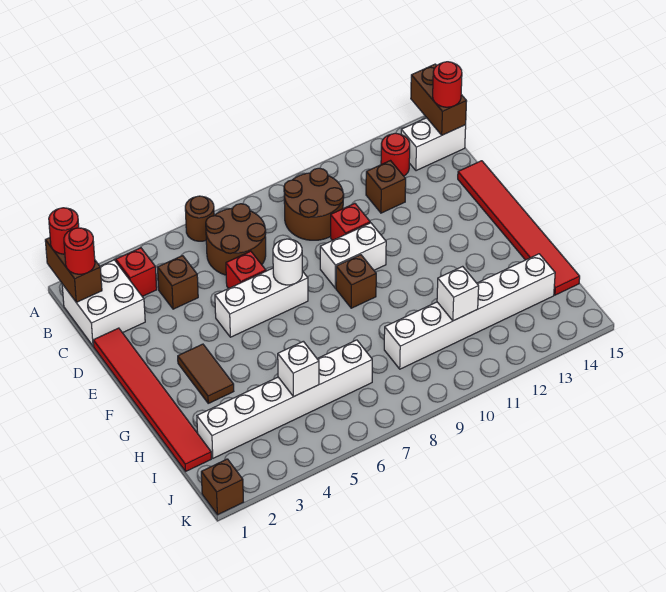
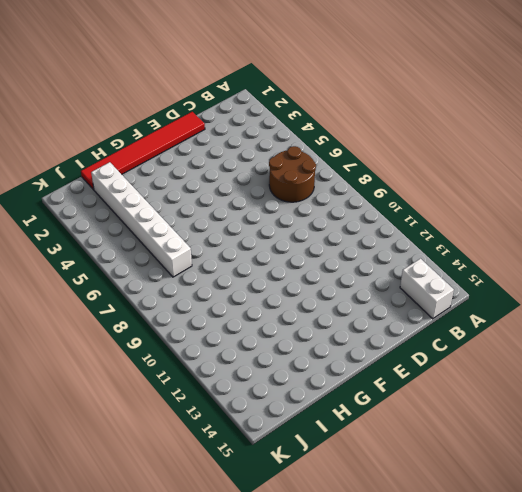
none -> brown 1x1 round brick [185,196,214,241]
none -> white 2x2 brick [62,260,145,346]
none -> red 1x1 brick [116,248,157,296]

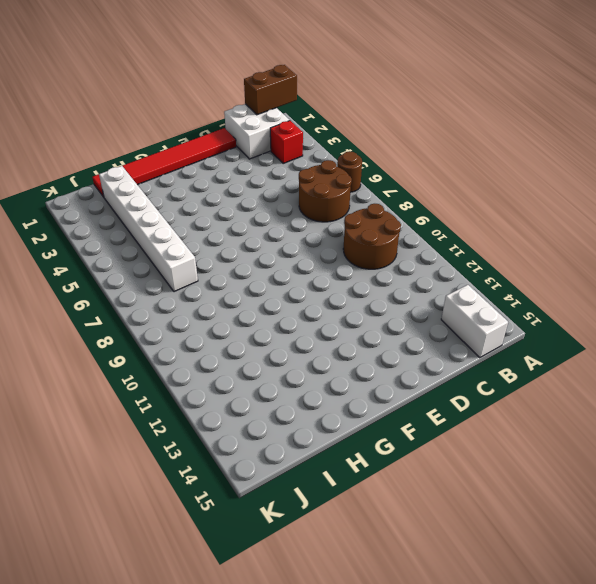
none -> red 1x1 round brick [381,133,410,176]
none -> brown 1x1 brick [158,256,198,309]
none -> brown 1x1 brick [366,161,406,213]

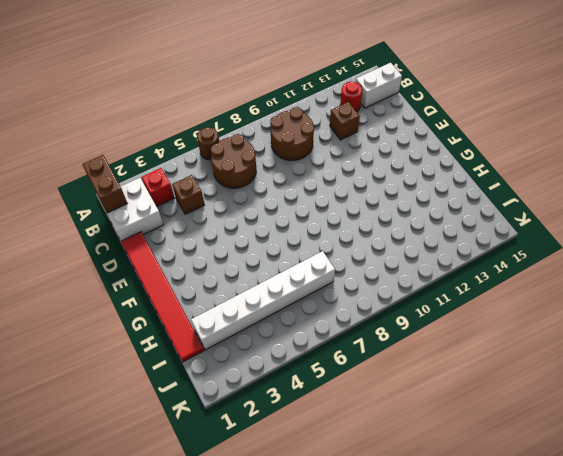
none -> red 1x1 brick [226,251,266,288]
none -> red 1x1 brick [331,203,370,240]
none -> red 1x6 tile [458,161,580,295]

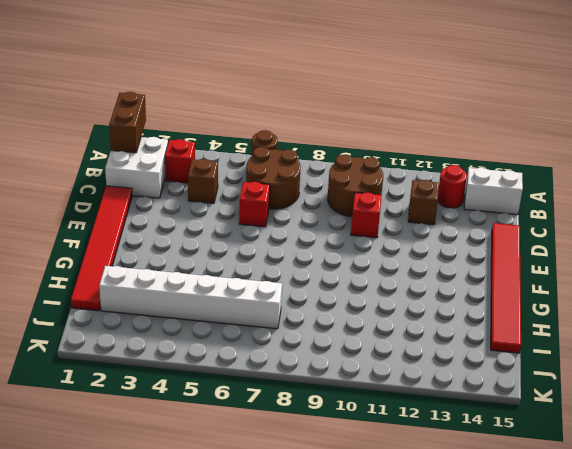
none -> white 1x3 brick [215,268,308,337]
none -> white 1x2 brick [320,223,386,288]
none -> brown 1x2 tile [178,344,234,403]

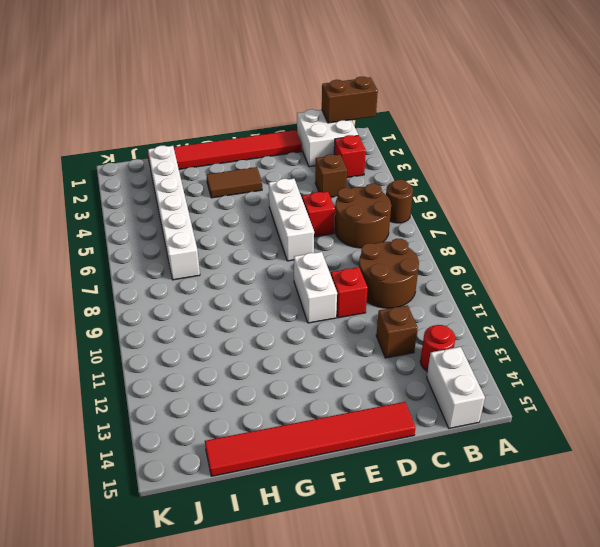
none -> brown 1x1 brick [336,255,376,308]
none -> white 1x6 brick [384,254,555,369]
none -> brown 1x1 brick [201,459,243,515]

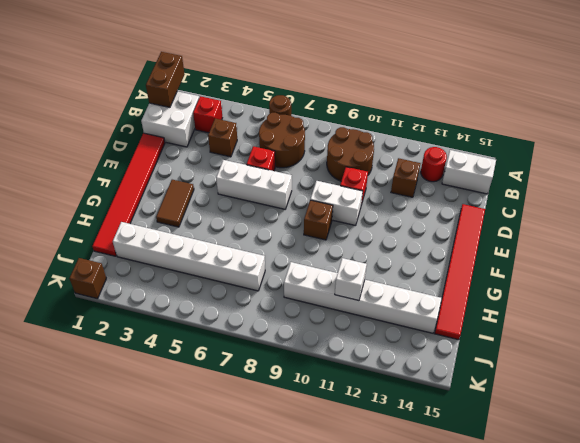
none -> brown 1x2 brick [411,64,467,135]
none -> white 1x1 round brick [273,239,302,285]
none -> white 1x1 brick [278,341,319,397]

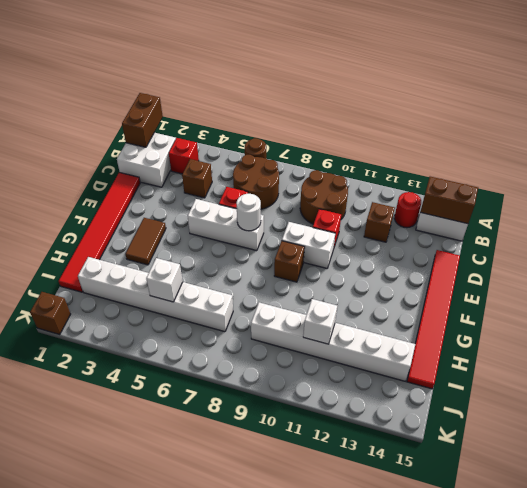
brown 1x2 brick [420,177,478,224] -> brown 1x2 brick turned to [411,64,467,135]
none -> red 1x1 round brick [49,208,79,254]
none -> red 1x1 round brick [64,228,95,274]
none -> red 1x1 round brick [433,62,462,107]

